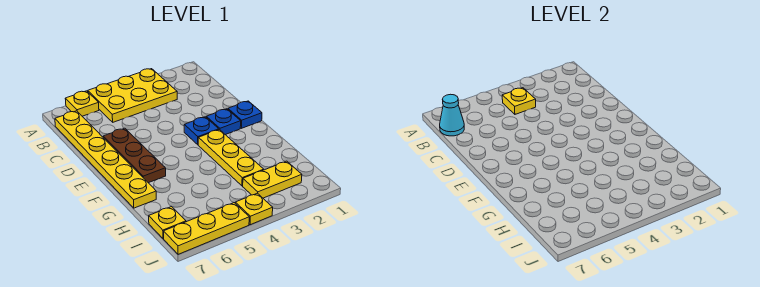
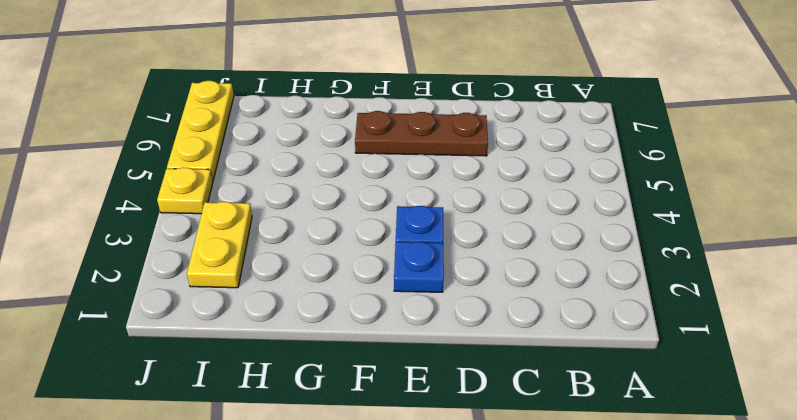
none -> yellow 2x3 plate [88,69,177,122]
none -> yellow 1x1 plate [65,91,99,116]
none -> yellow 1x6 plate [55,111,156,208]

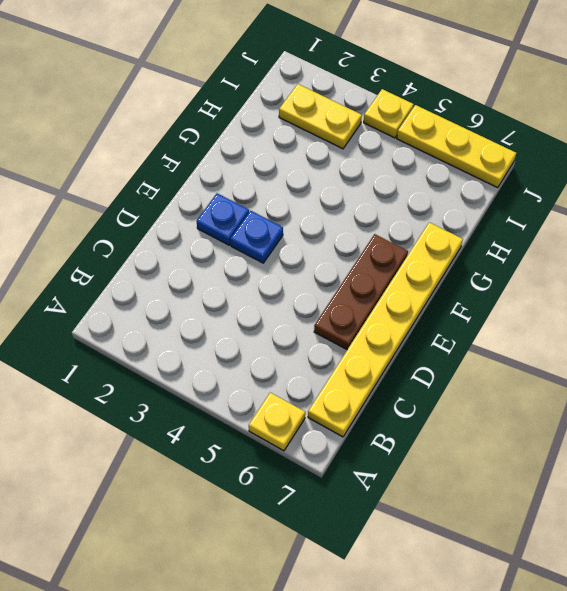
none -> yellow 2x3 plate [88,69,177,122]
none -> blue 1x1 plate [228,101,262,128]
none -> yellow 1x3 plate [198,130,264,186]

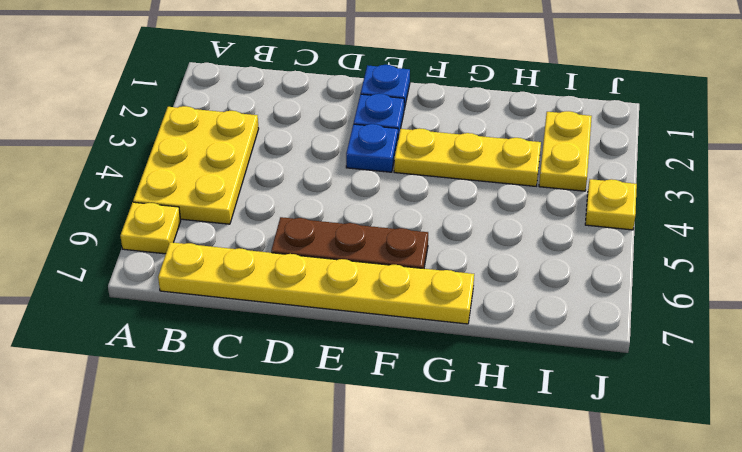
none -> yellow 1x1 plate [149,207,186,239]
none -> yellow 1x3 plate [164,203,249,254]
none -> yellow 1x1 plate [502,88,536,114]

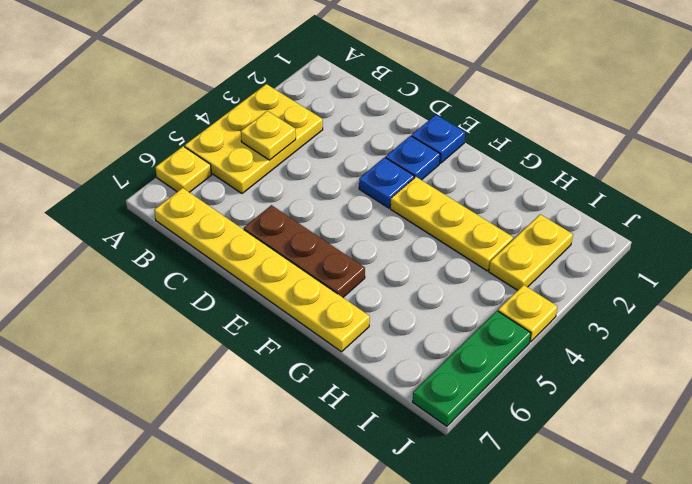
green 1x3 plate [413,311,531,426] -> yellow 1x3 plate [164,203,249,254]
none -> yellow 1x1 plate [149,207,186,239]
none -> cyan 1x1 cone [440,94,464,136]

